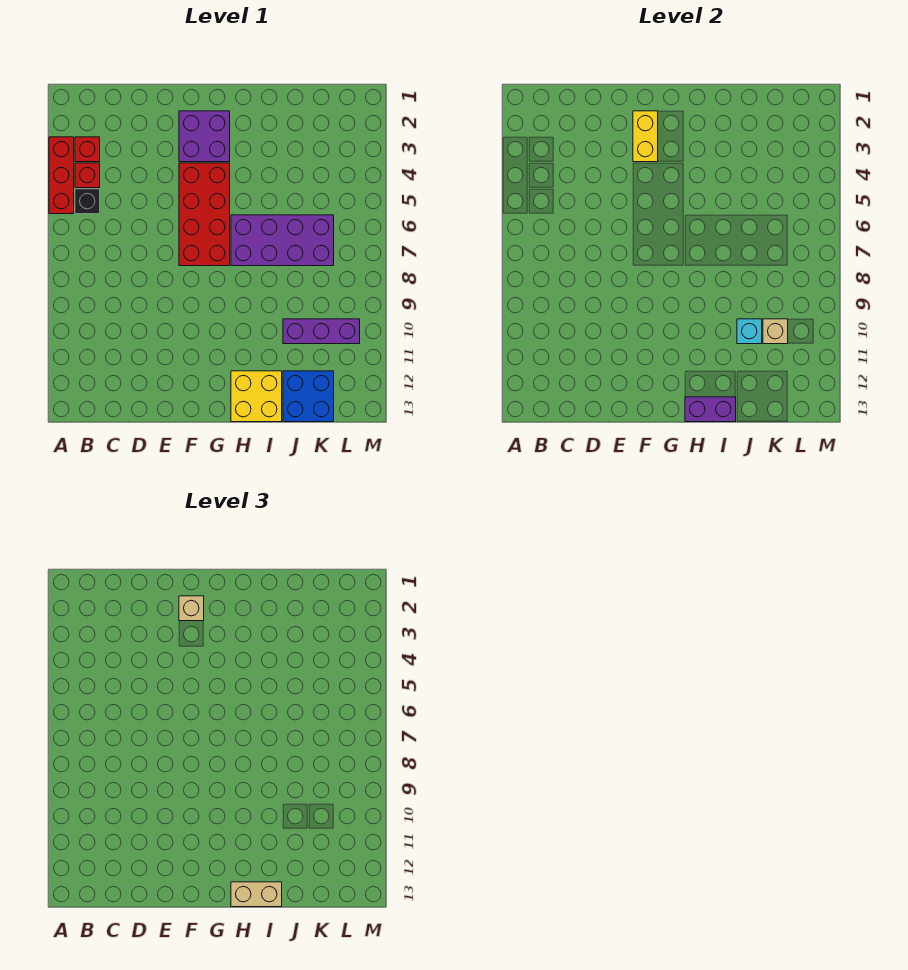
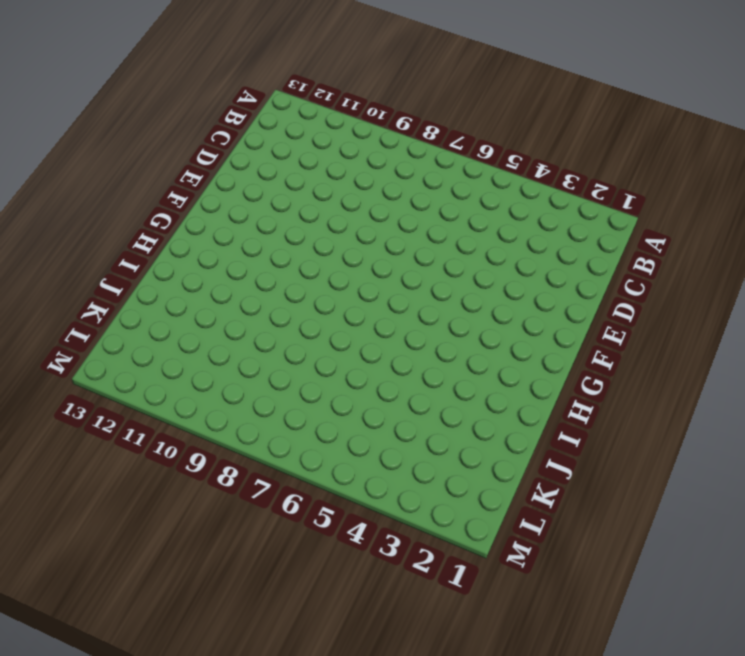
none -> red 1x3 brick [49,137,74,214]
none -> red 1x1 brick [75,137,100,162]
none -> red 1x1 brick [75,163,100,188]

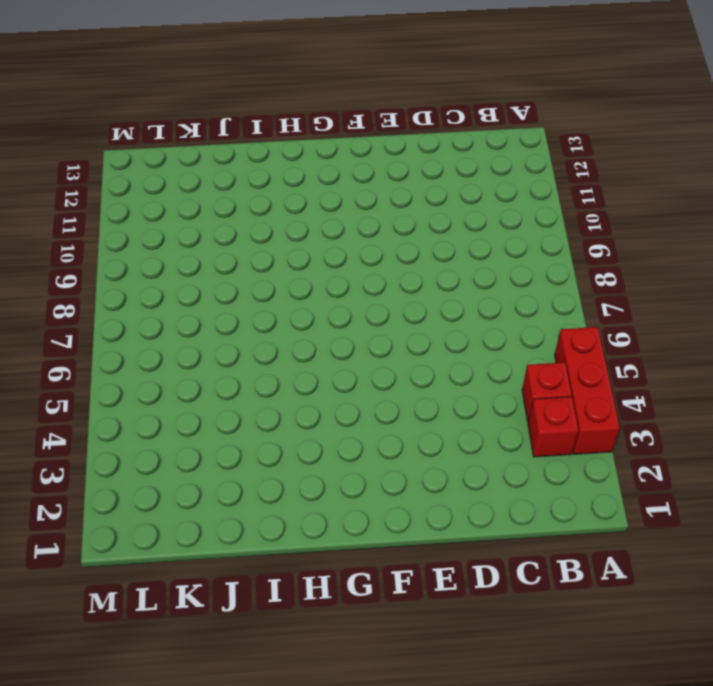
none -> black 1x1 brick [75,189,100,214]
none -> purple 2x2 brick [179,111,230,162]
none -> red 2x4 brick [179,163,230,266]

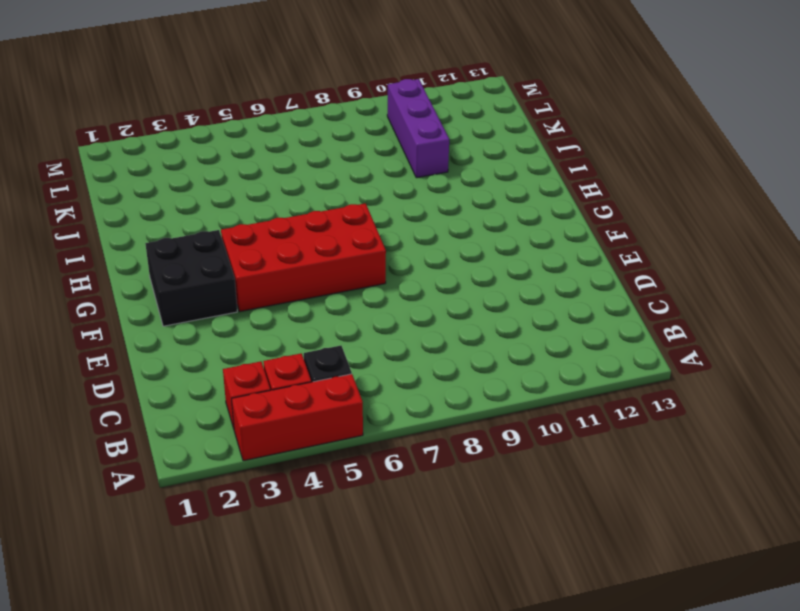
black 2x2 brick [145,230,237,326] -> purple 2x2 brick [179,111,230,162]
none -> purple 2x4 brick [231,215,334,266]
none -> yellow 2x2 brick [231,371,282,422]
none -> blue 2x2 brick [283,371,334,422]

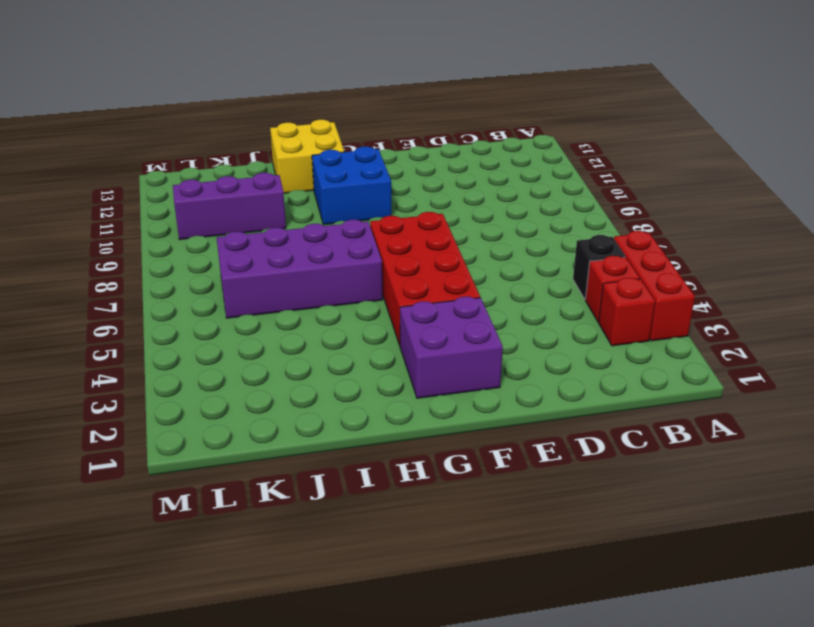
blue 2x2 brick [312,147,391,225] -> blue 2x2 brick moved to [283,371,334,422]
none -> yellow 1x2 brick [633,111,658,162]
none -> purple 1x2 brick [685,397,736,422]
none -> cyan 1x1 brick [737,319,762,344]

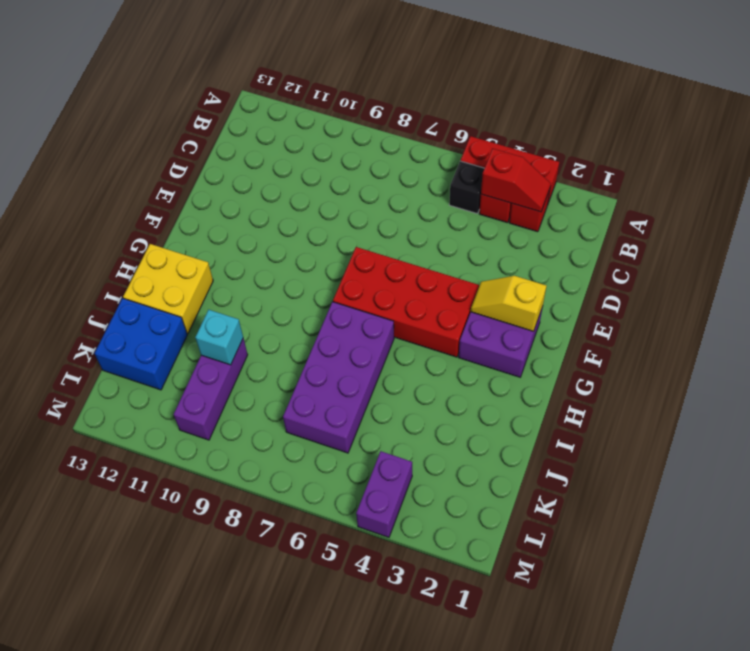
red 1x2 slope [481,148,551,212] -> none
yellow 1x2 slope [471,276,546,331] -> yellow 1x2 brick [633,111,658,162]
purple 1x2 brick [356,451,412,537] -> purple 1x2 brick moved to [685,397,736,422]
none -> tan 1x1 brick [763,319,788,344]
none -> tan 1x1 brick [179,596,204,621]
none -> tan 1x2 brick [231,882,282,907]

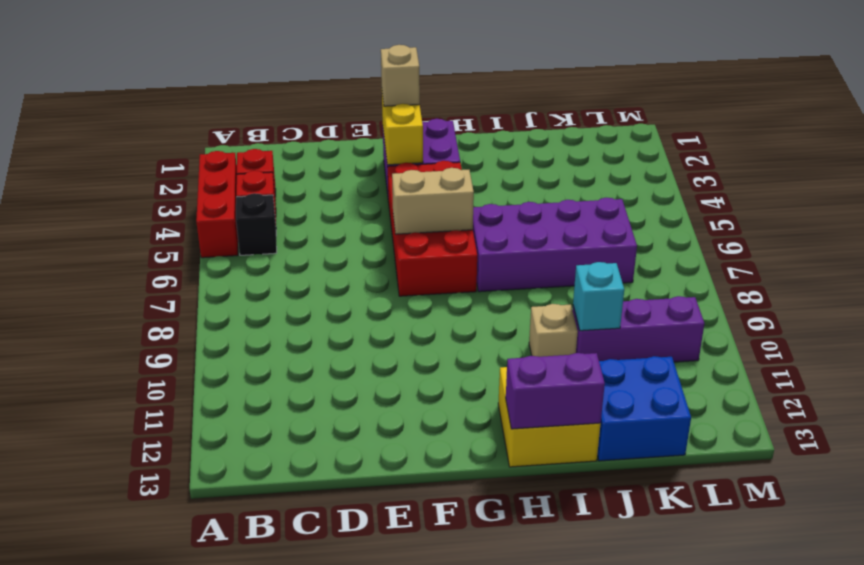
tan 1x2 brick [392,168,474,234] -> tan 1x2 brick moved to [231,882,282,907]
tan 1x1 brick [529,304,578,357] -> tan 1x1 brick moved to [763,319,788,344]

